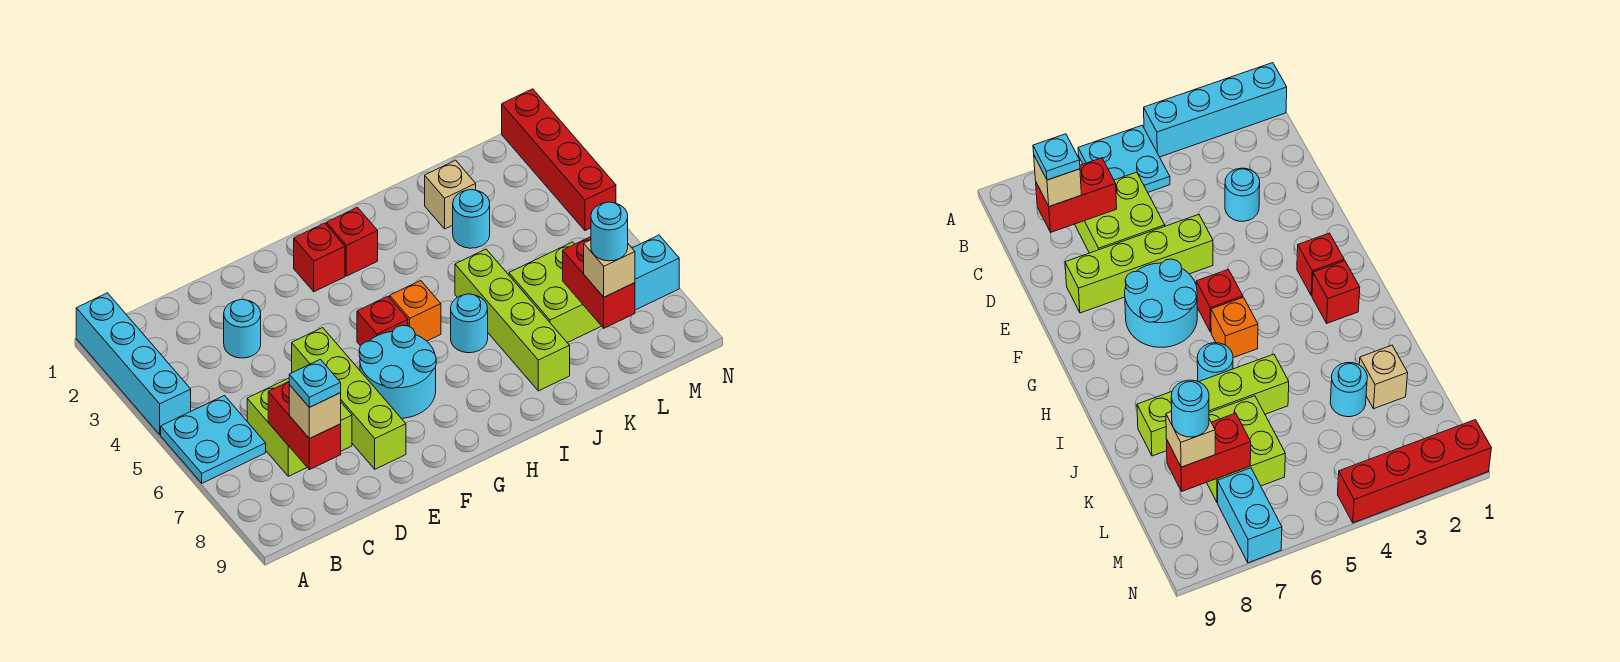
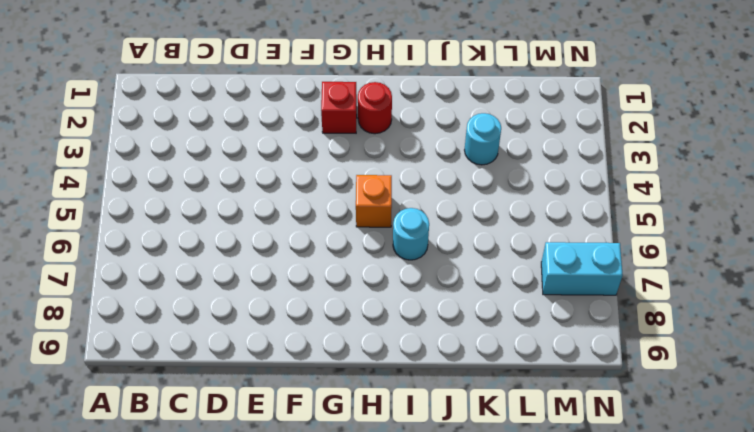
red 1x1 round brick [358,82,392,134] -> red 1x1 brick [326,208,378,276]
none -> cyan 1x4 brick [76,293,191,434]
none -> cyan 2x2 plate [161,396,266,483]
none -> lime 2x2 brick [247,378,352,476]

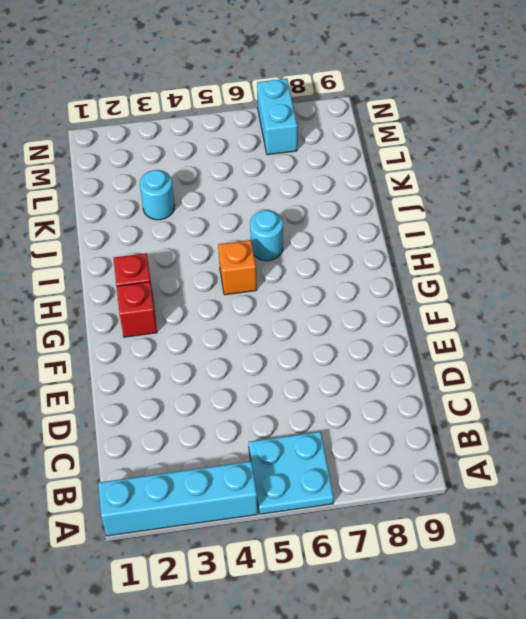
none -> lime 2x2 brick [247,378,352,476]
none -> cyan 1x1 round brick [224,299,261,358]
none -> lime 1x4 brick [292,328,406,469]

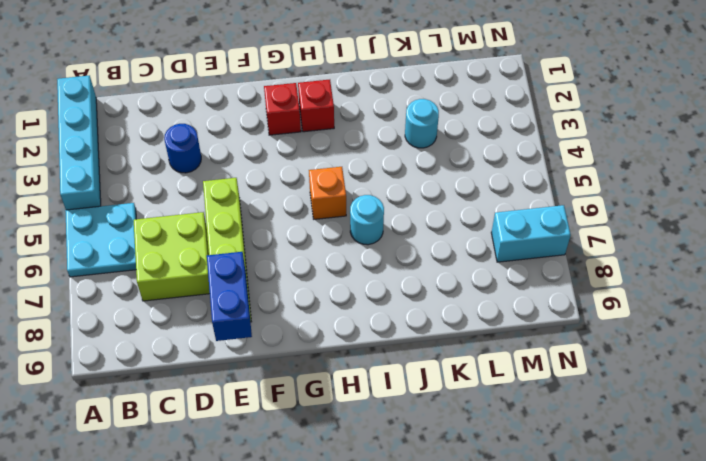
blue 1x1 round brick [164,124,201,173] -> cyan 1x1 round brick [224,299,261,358]
blue 1x2 brick [207,252,252,341] -> none
none -> cyan 2x2 round brick [359,325,436,419]
none -> red 1x1 brick [357,296,408,346]
none -> lime 1x4 brick [455,249,570,391]

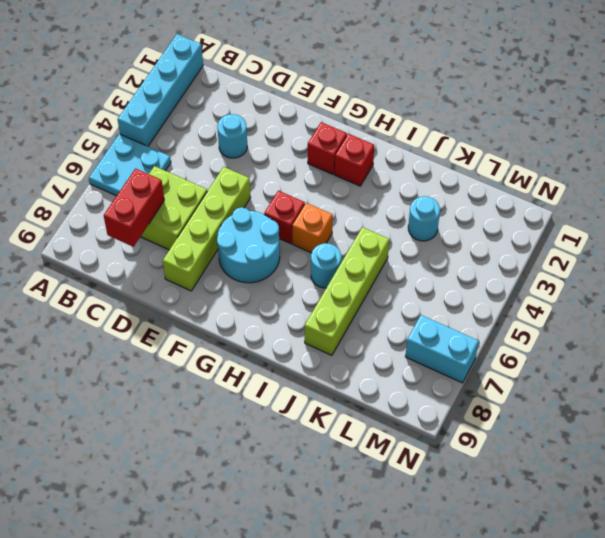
none -> tan 1x1 brick [425,160,476,229]
none -> lime 2x2 brick [509,242,601,343]
none -> red 1x4 brick [502,89,616,231]

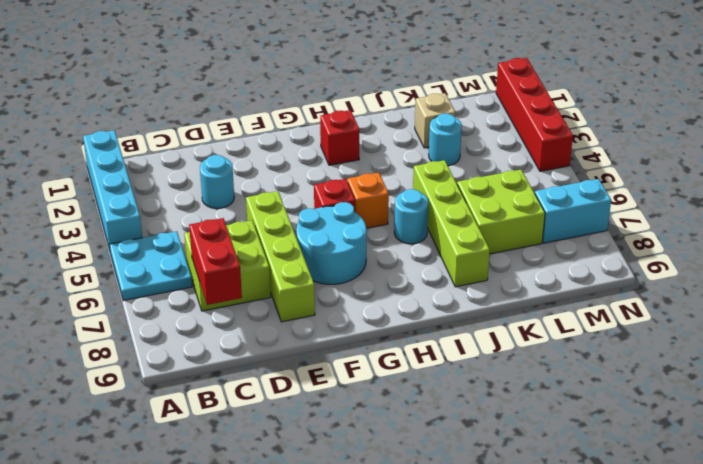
none -> red 1x1 brick [294,223,345,292]
none -> red 1x2 brick [563,237,635,328]
none -> tan 1x1 brick [289,385,341,439]

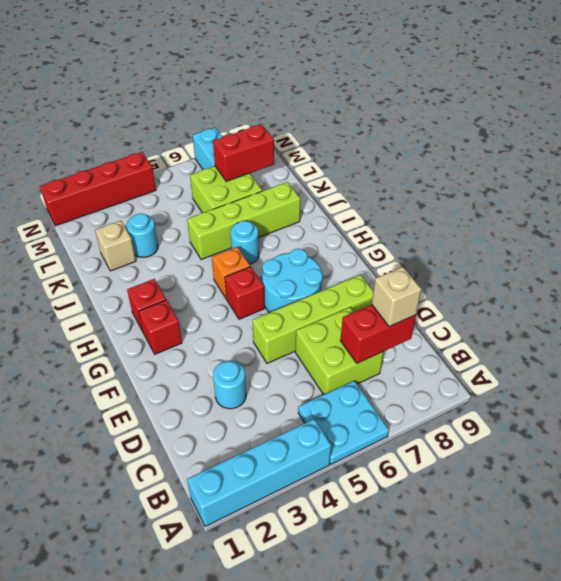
none -> tan 1x1 brick [584,240,635,297]
none -> cyan 1x1 plate [289,359,341,407]
none -> cyan 1x1 round brick [591,202,628,261]

